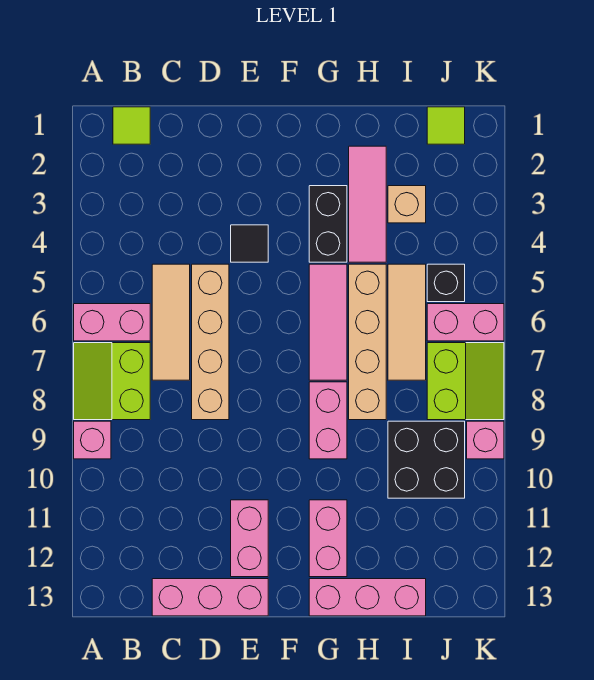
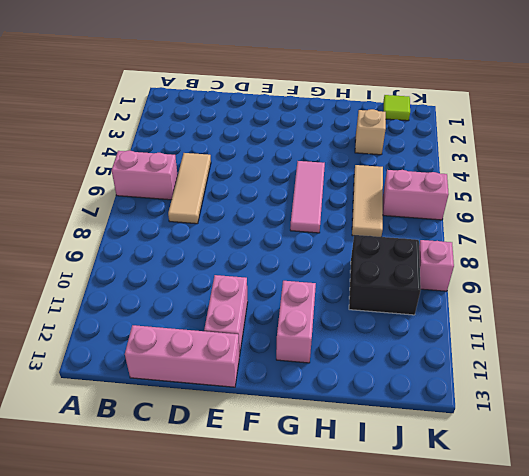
none -> lime 2x2 slope [74,343,150,420]
none -> pink 1x1 brick [74,421,111,459]
none -> lime 1x1 tile [113,107,150,144]

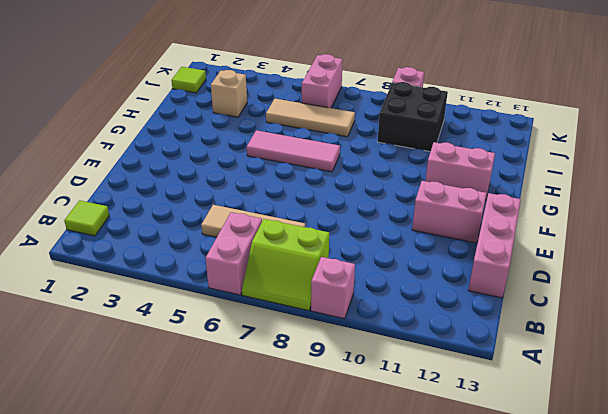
none -> tan 1x4 brick [192,264,229,420]
none -> black 1x1 tile [231,225,268,262]
none -> black 1x2 brick [309,186,347,262]

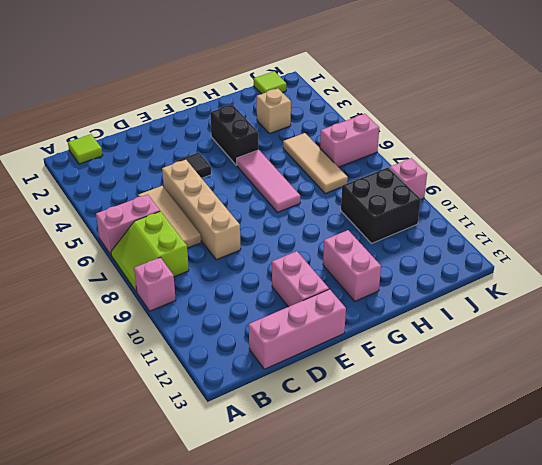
none -> pink 1x2 brick [309,382,347,459]
none -> pink 1x3 brick [309,579,426,616]
none -> pink 1x3 tile [349,146,386,262]

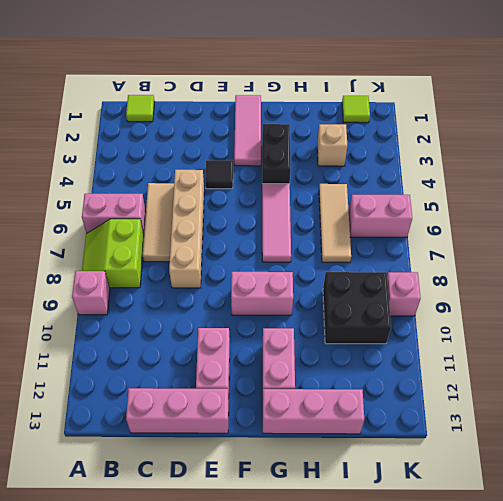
pink 1x3 tile [234,95,261,166] -> pink 1x3 tile moved to [349,146,386,262]
pink 1x2 brick [231,272,293,315] -> pink 1x2 brick turned to [309,382,347,459]
none -> tan 1x4 brick [349,264,386,420]
none -> black 1x1 brick [427,264,465,302]
none -> lime 2x2 slope [427,343,504,420]

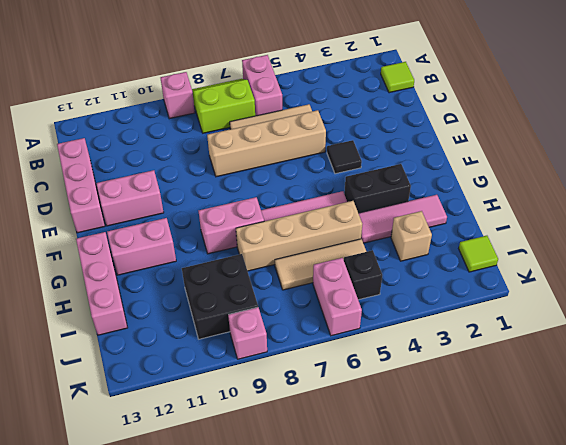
none -> lime 2x2 slope [427,343,504,420]

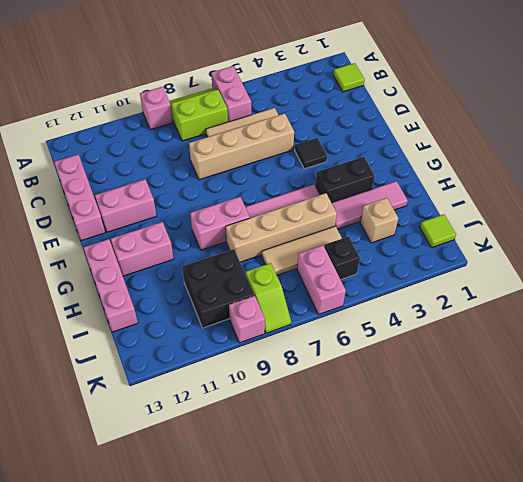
lime 1x2 slope [246,263,291,333] -> lime 2x2 slope [427,343,504,420]

